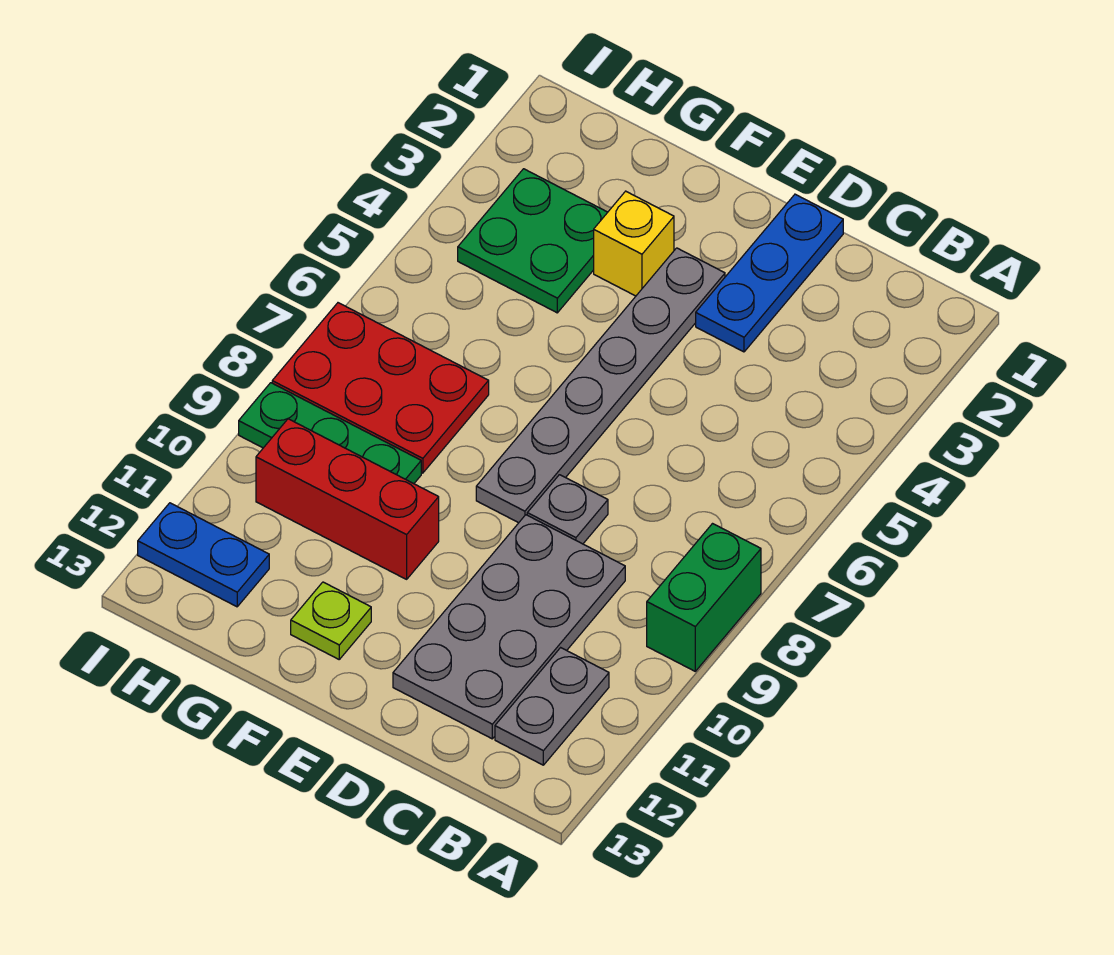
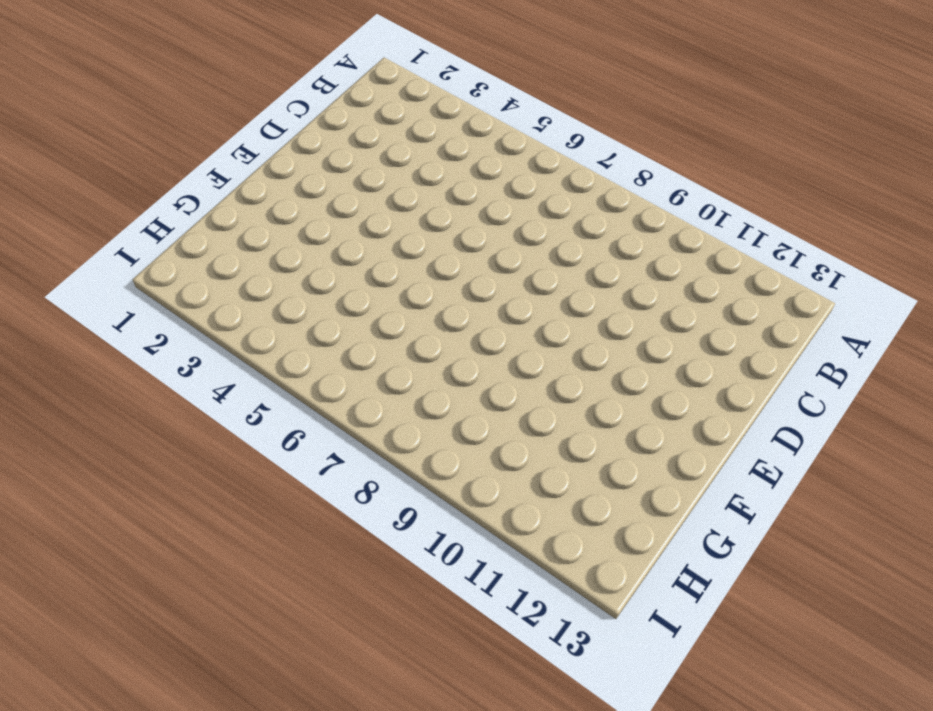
none -> green 1x2 brick [647,524,761,671]
none -> grey 1x2 plate [495,648,609,765]
none -> grey 2x4 plate [393,515,625,739]

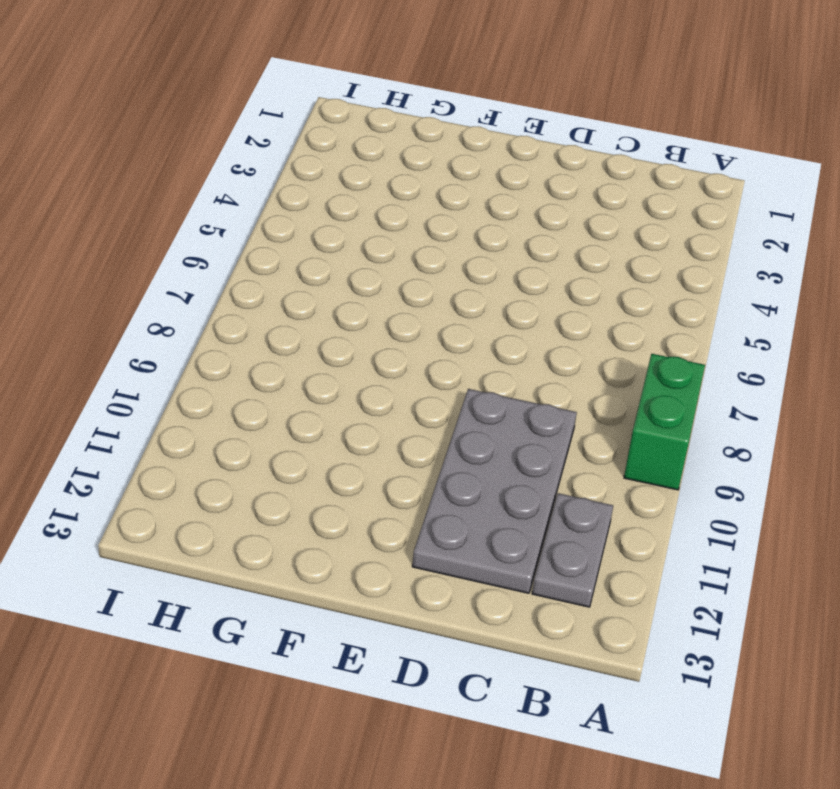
none -> blue 1x3 plate [696,194,843,352]
none -> grey 1x1 plate [527,475,608,544]
none -> grey 1x6 plate [476,248,725,523]

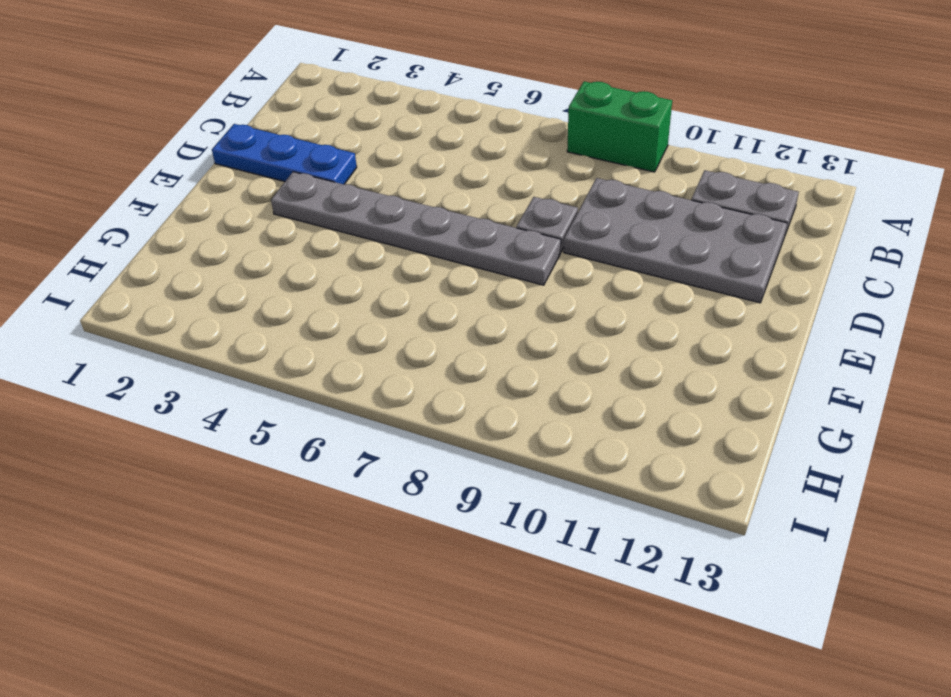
none -> yellow 1x1 brick [594,191,674,296]
none -> red 1x3 brick [256,419,439,579]
none -> lime 1x1 plate [291,582,371,659]

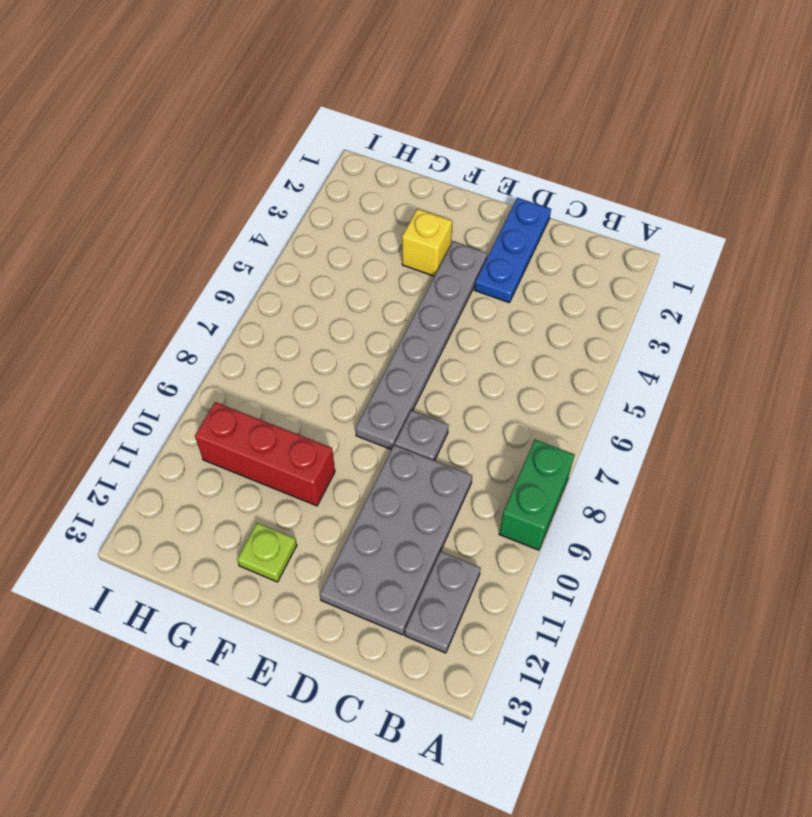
none -> green 2x2 plate [458,169,608,313]
none -> red 2x3 plate [272,303,489,473]
none -> green 1x3 plate [239,383,421,484]

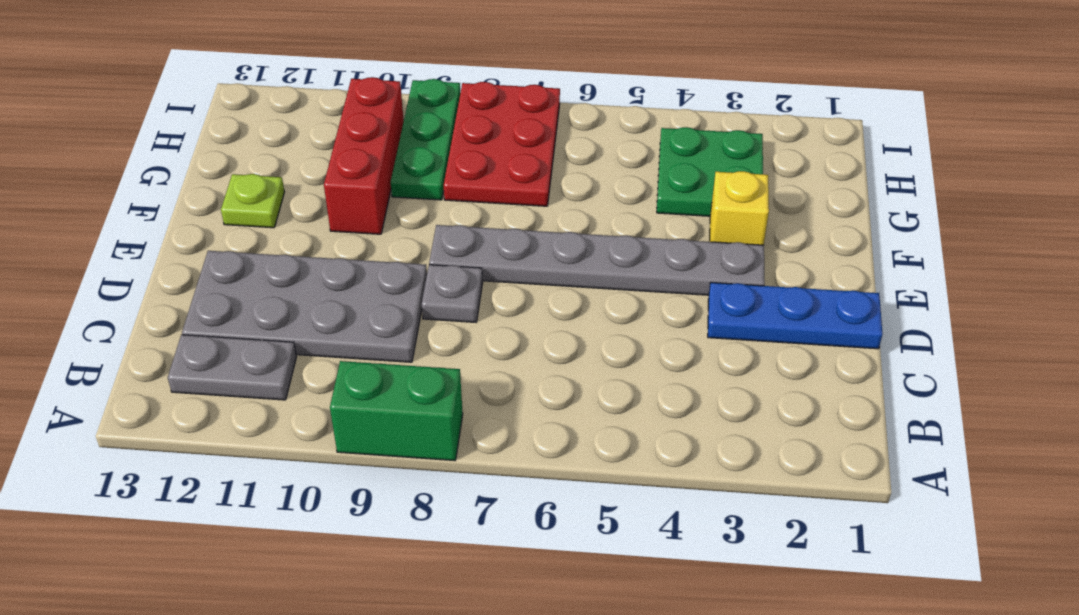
none -> blue 1x2 plate [138,503,269,607]

